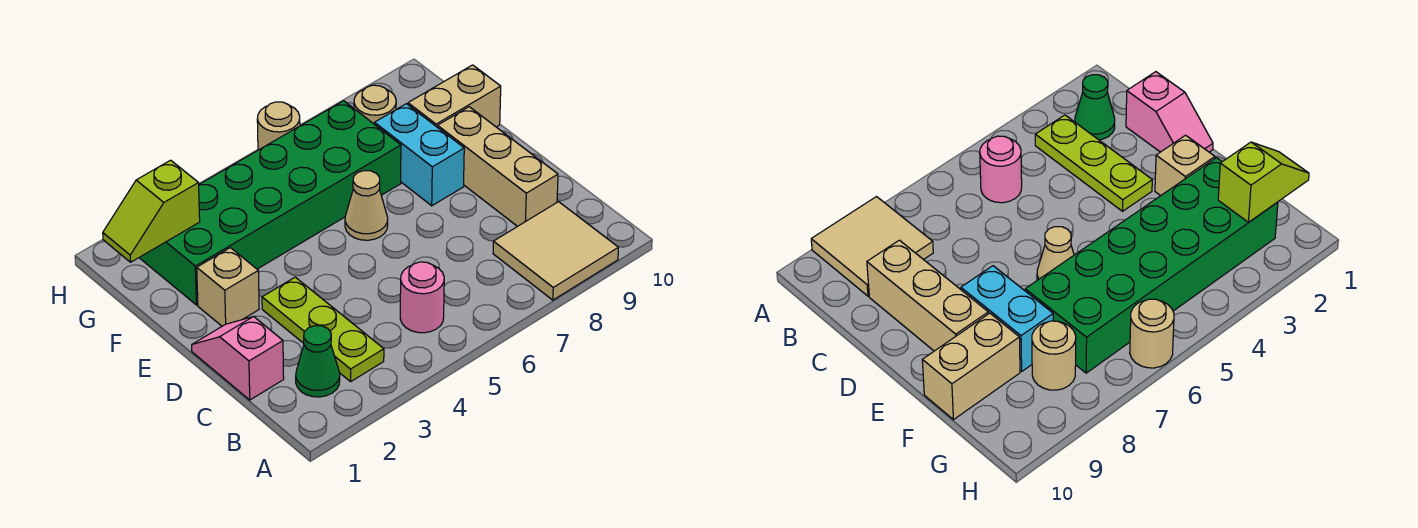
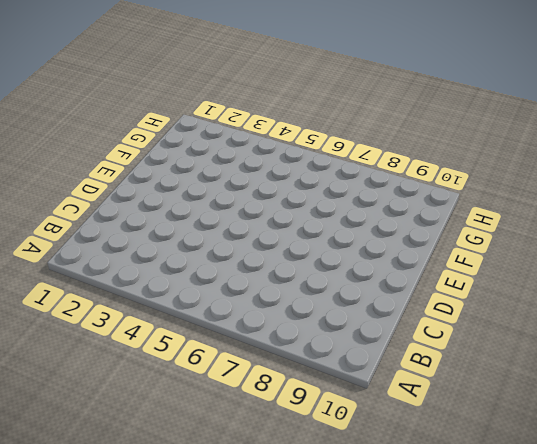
none -> tan 2x2 tile [493,202,618,300]
none -> green 1x1 cone [296,326,340,397]
none -> lime 1x3 plate [262,277,384,382]

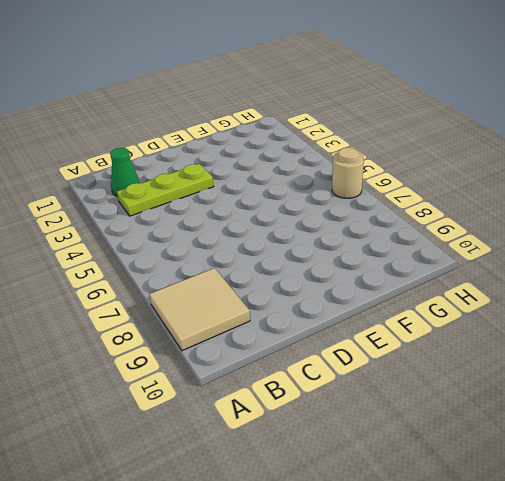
none -> pink 1x1 round brick [400,262,444,333]
none -> pink 1x2 slope [192,317,284,400]
none -> tan 1x3 brick [438,107,558,226]

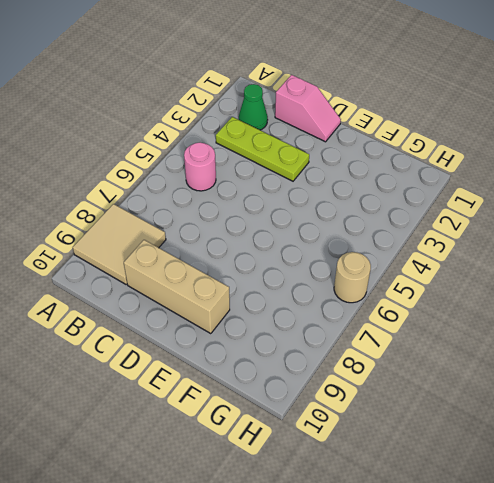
none -> tan 1x1 brick [197,248,259,326]
none -> tan 1x1 cone [345,171,388,240]
none -> cyan 1x2 brick [375,104,464,206]

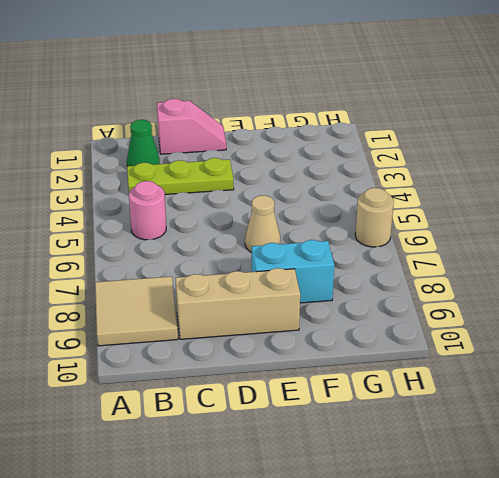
none -> tan 1x1 brick [197,248,259,326]
none -> green 2x6 brick [140,101,401,305]
none -> tan 1x2 brick [408,65,501,127]

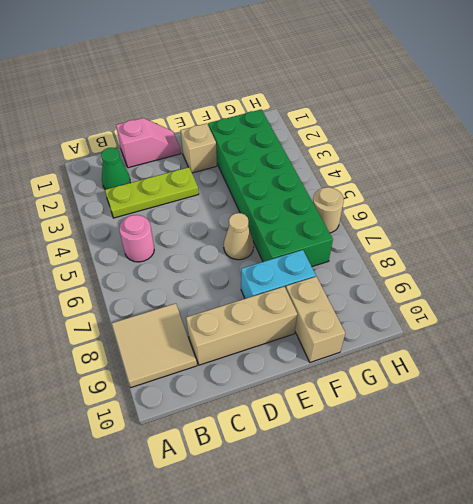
none -> tan 1x1 round brick [354,85,396,124]
none -> lime 1x2 slope [103,160,200,262]

